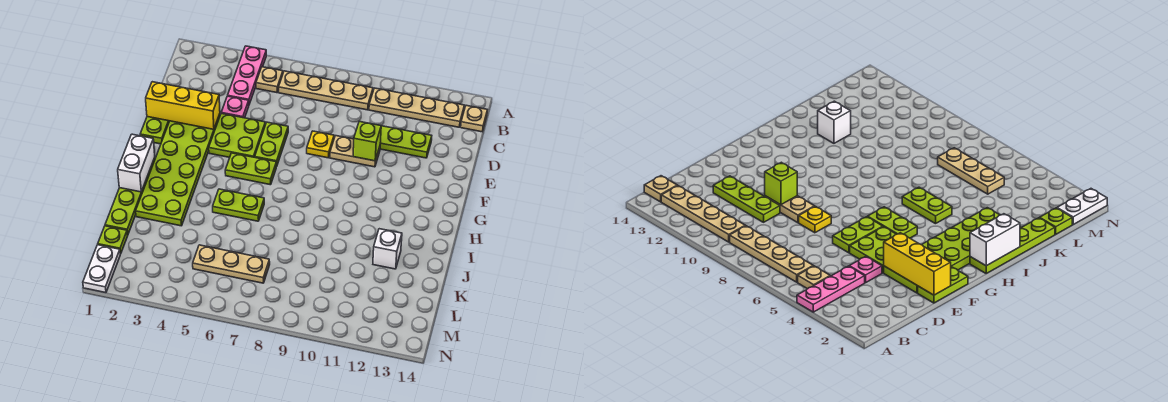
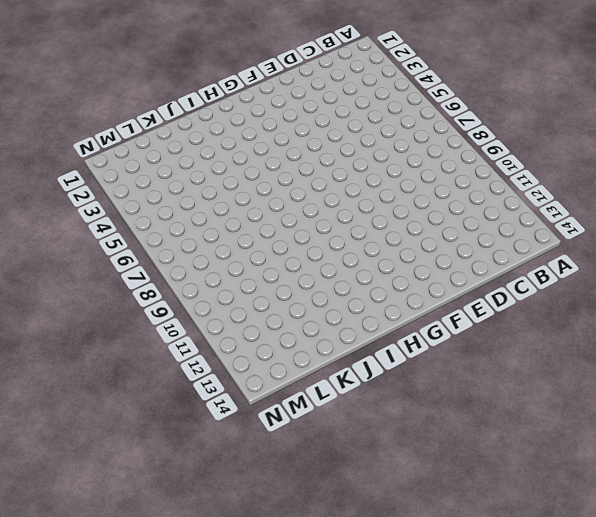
none -> pink 1x3 plate [228,46,266,104]
none -> tan 1x1 plate [256,67,283,93]
none -> tan 1x4 plate [279,71,373,110]

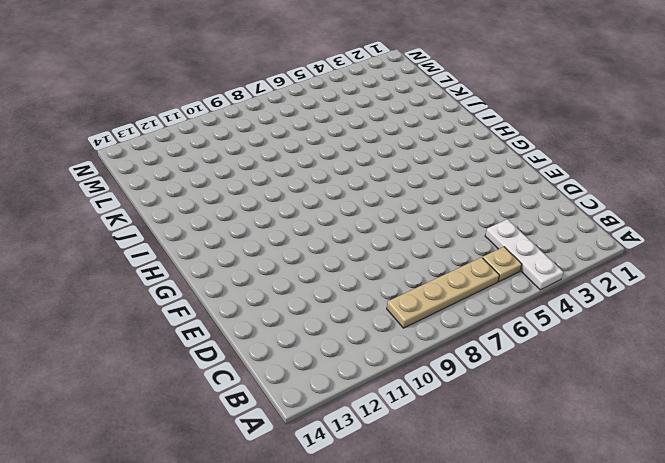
white 1x3 plate [485,219,563,290] -> pink 1x3 plate [228,46,266,104]
none -> tan 1x4 plate [369,88,464,127]
none -> tan 1x1 plate [461,105,487,132]
none -> pink 1x1 plate [221,96,249,118]

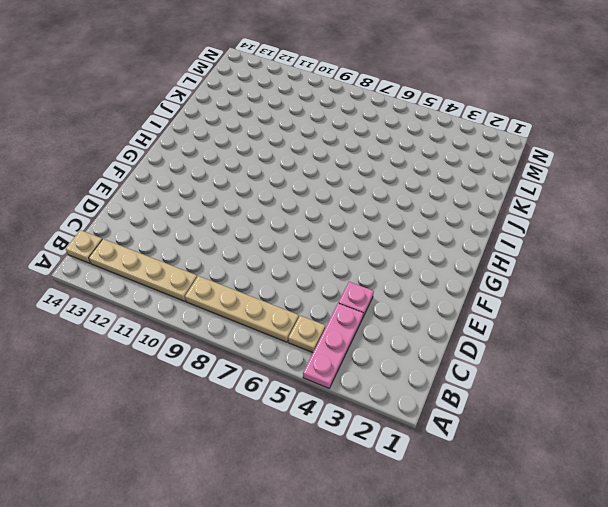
none -> lime 1x3 plate [380,126,432,158]
none -> lime 1x2 plate [140,117,169,144]
none -> lime 2x6 plate [136,114,220,226]

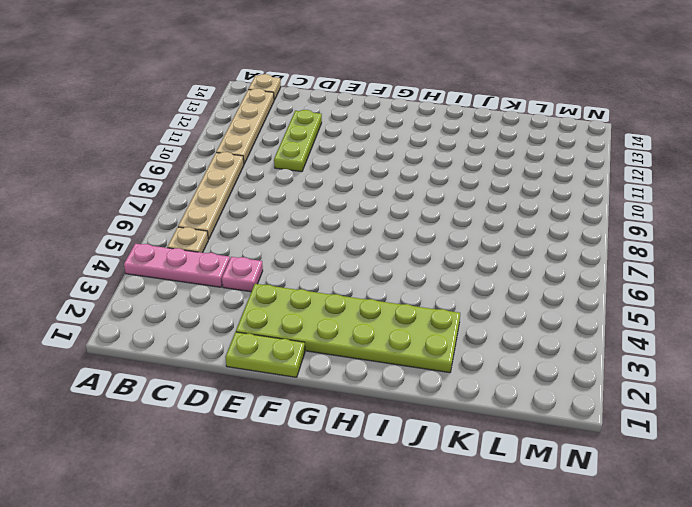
none -> lime 2x2 plate [209,113,265,157]
none -> lime 1x2 plate [255,122,288,166]
none -> yellow 1x1 plate [307,131,334,158]

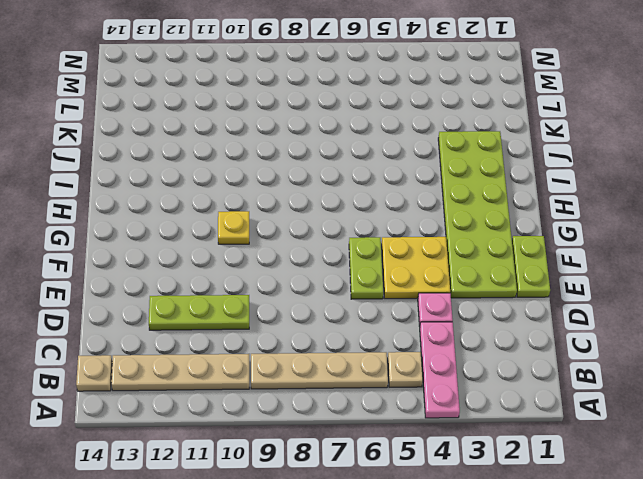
yellow 2x2 plate [382,237,450,299] -> lime 2x2 plate [209,113,265,157]
yellow 1x1 plate [218,211,249,244] -> yellow 1x1 plate moved to [307,131,334,158]
none -> tan 1x2 plate [330,136,380,167]
none -> lime 1x2 plate [225,153,277,185]
none -> lime 1x4 plate [105,158,155,235]

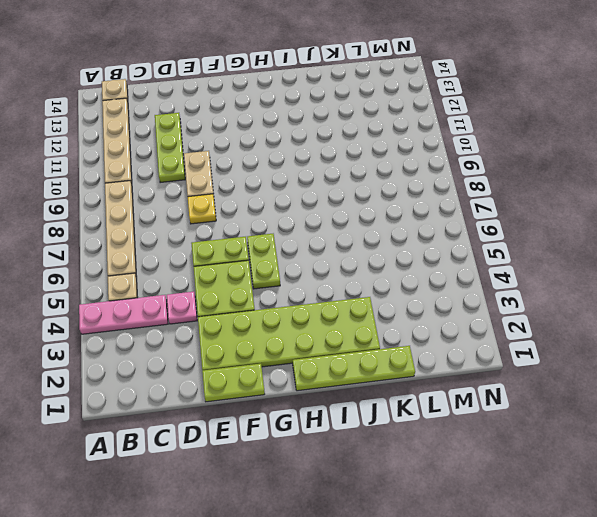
none -> lime 1x2 plate [213,189,264,221]
none -> white 1x1 brick [373,229,402,269]
none -> lime 1x1 plate [98,226,128,254]

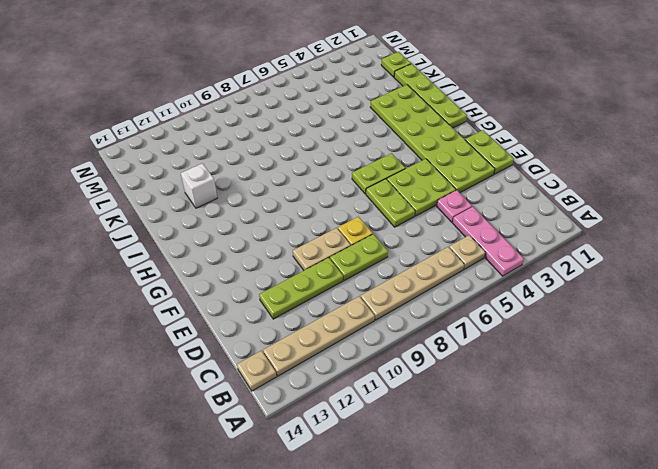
lime 1x2 plate [330,234,388,281] -> lime 1x2 plate moved to [213,189,264,221]
none -> tan 1x3 plate [193,245,270,283]
none -> white 1x2 plate [83,245,120,293]
none -> yellow 1x3 brick [146,82,220,129]

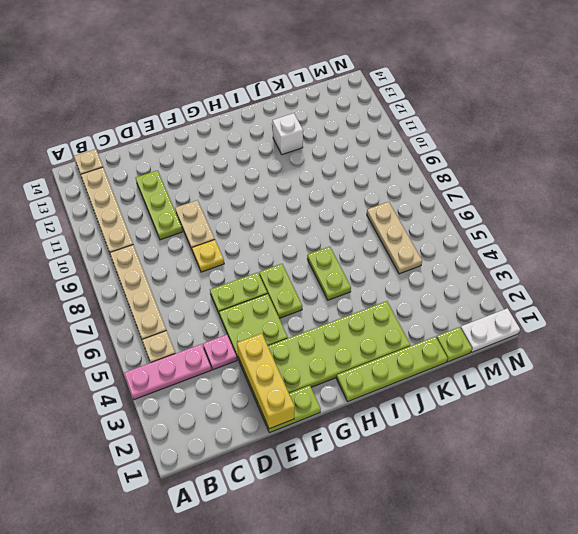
none -> lime 1x1 brick [353,121,381,161]
none -> white 1x2 brick [118,134,155,192]

